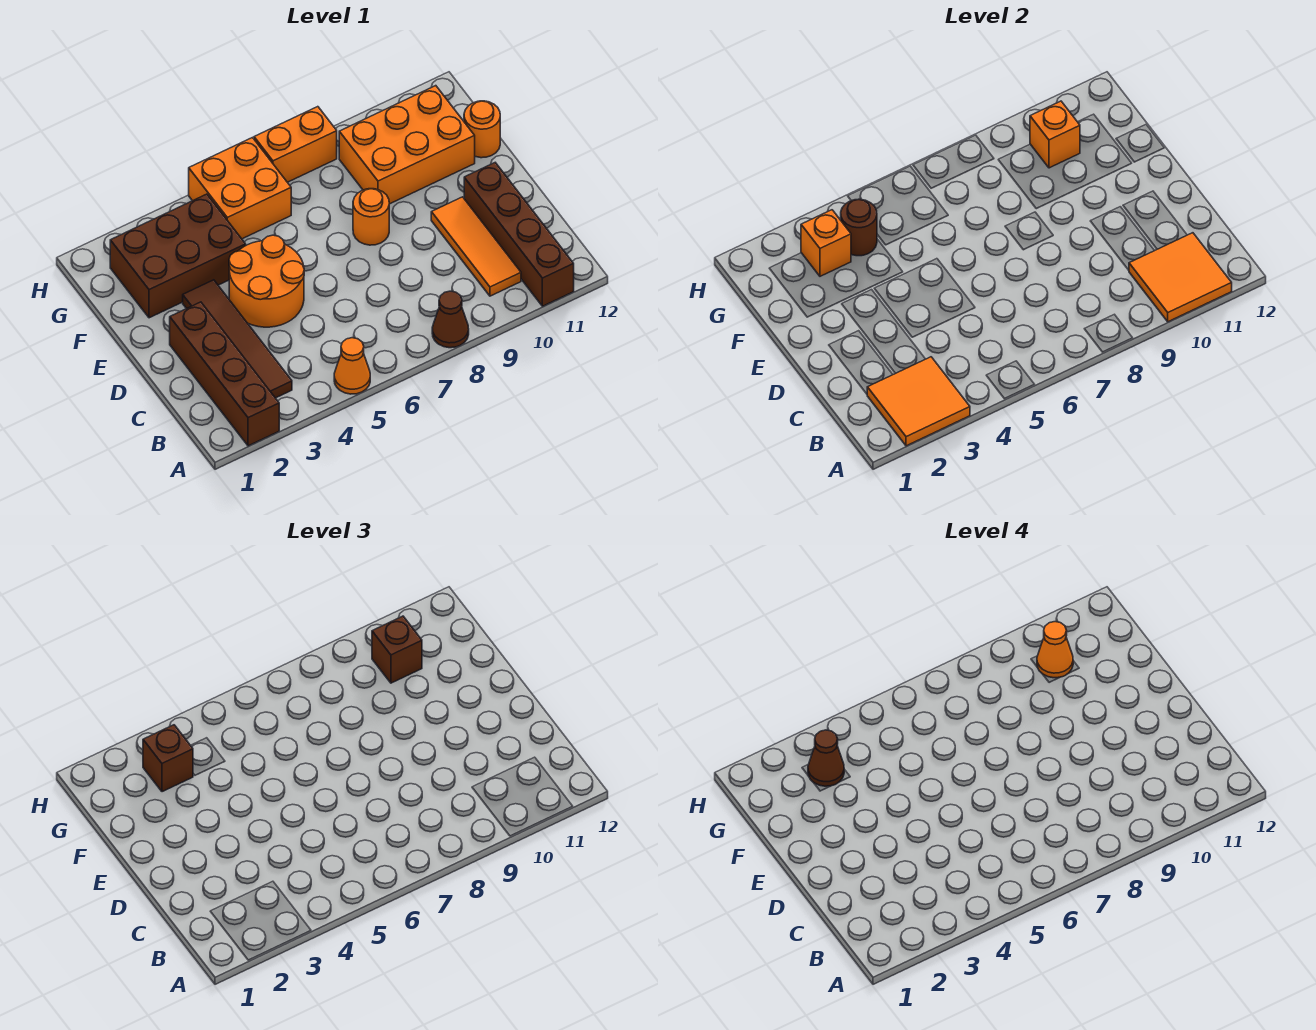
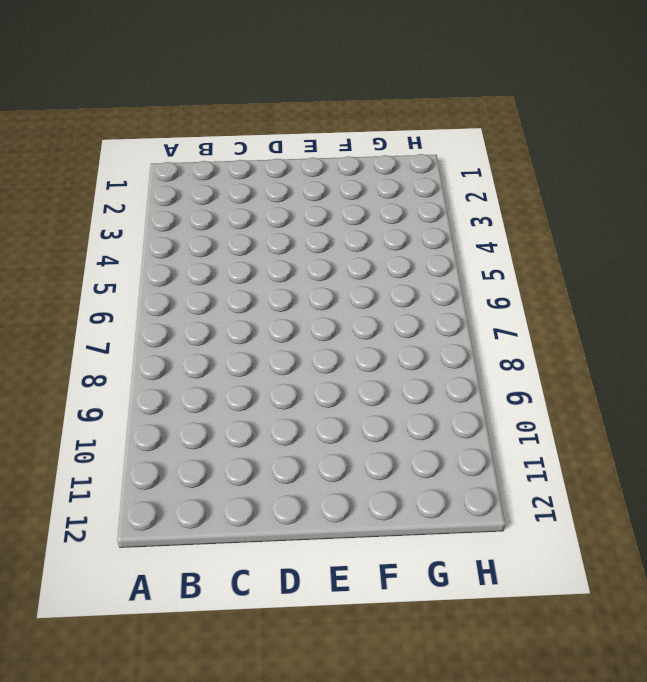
none -> brown 1x4 brick [170,302,279,446]
none -> orange 1x1 cone [334,338,370,394]
none -> brown 1x1 cone [432,291,469,348]

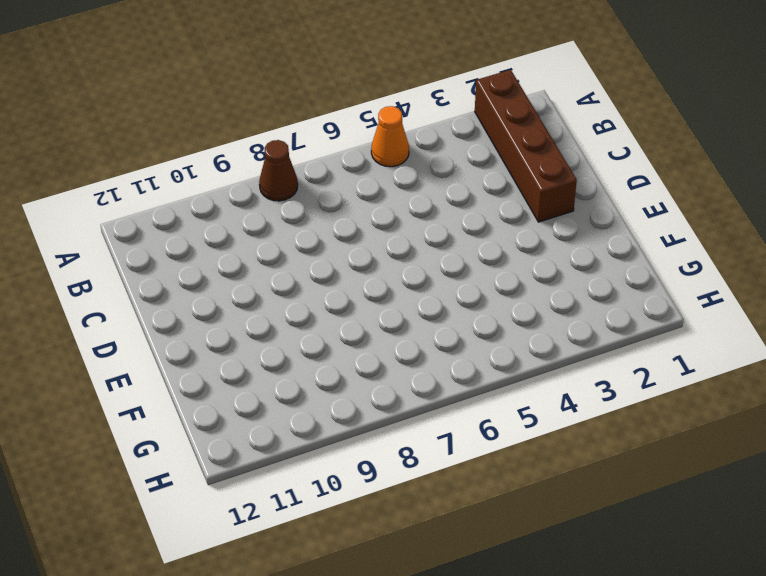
none -> brown 1x4 brick [464,163,574,306]
none -> brown 1x4 tile [183,280,292,398]
none -> orange 1x3 tile [431,197,521,296]

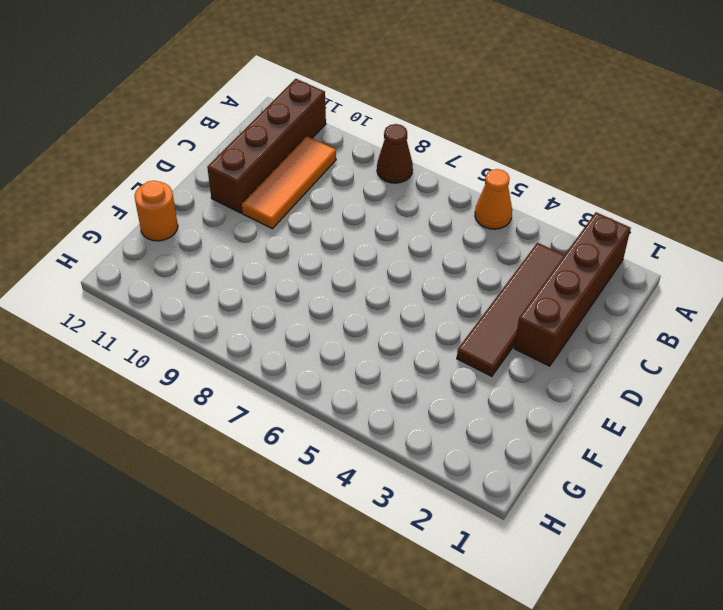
none -> orange 2x2 round brick [229,235,304,327]
none -> orange 1x1 round brick [353,189,389,245]
none -> brown 2x3 brick [110,194,246,318]

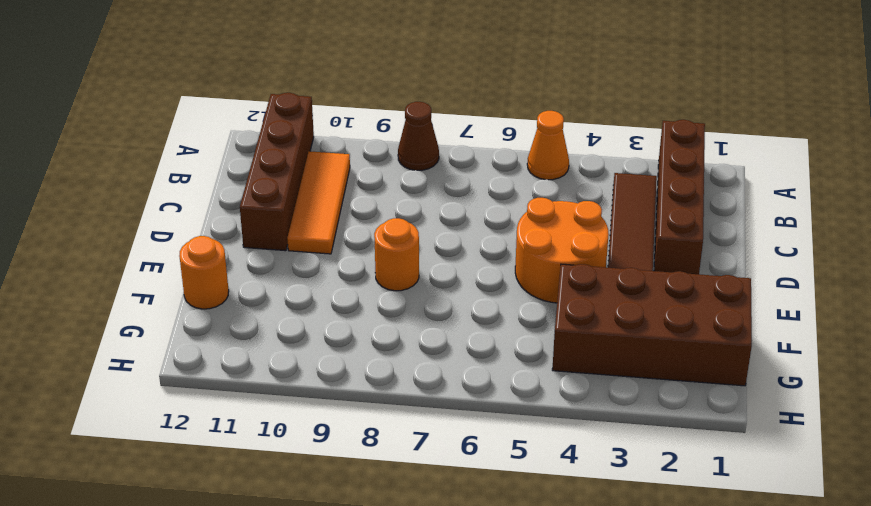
brown 2x4 brick [552,264,752,386] -> brown 2x3 brick [110,194,246,318]
none -> orange 2x3 brick [339,86,475,204]
none -> orange 2x2 brick [189,138,291,239]
none -> orange 1x2 brick [254,107,337,182]

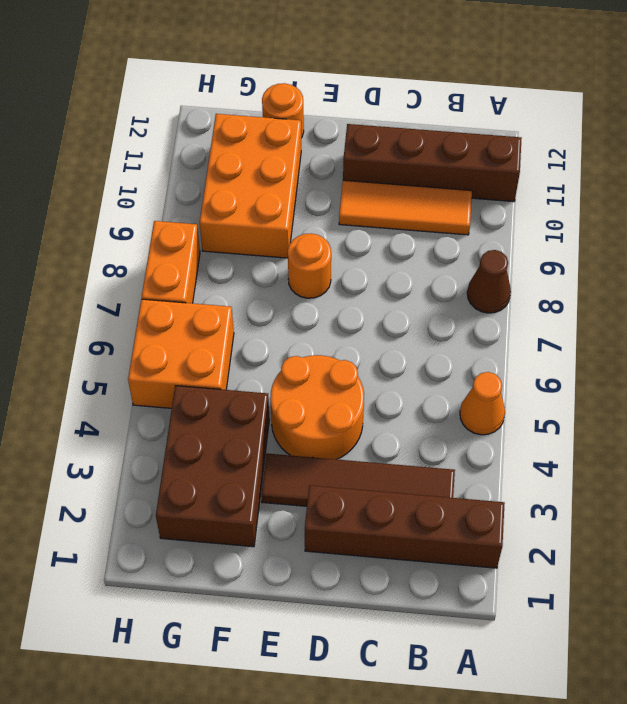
none -> orange 2x2 tile [867,357,970,446]
none -> orange 2x2 tile [1129,233,1232,322]
none -> orange 1x1 brick [801,210,851,276]

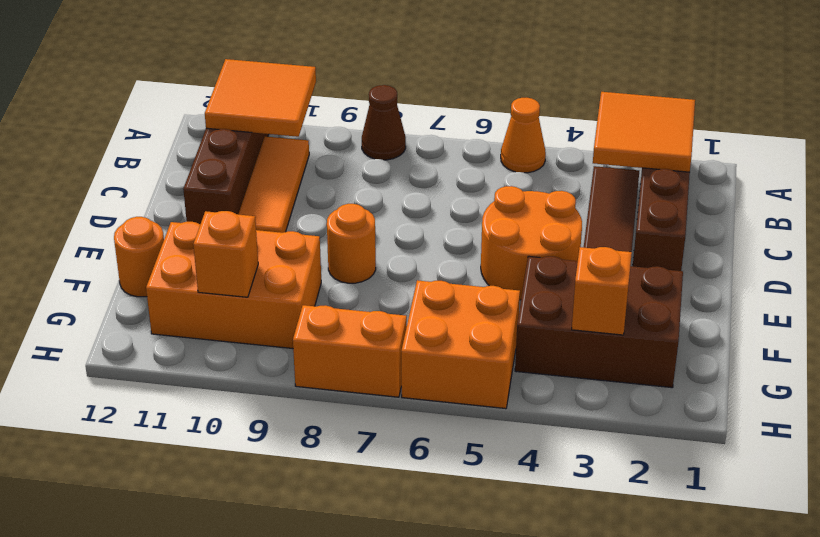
none -> brown 1x1 round brick [841,199,877,256]
none -> brown 1x1 brick [143,725,193,792]
none -> brown 1x1 brick [372,616,422,683]

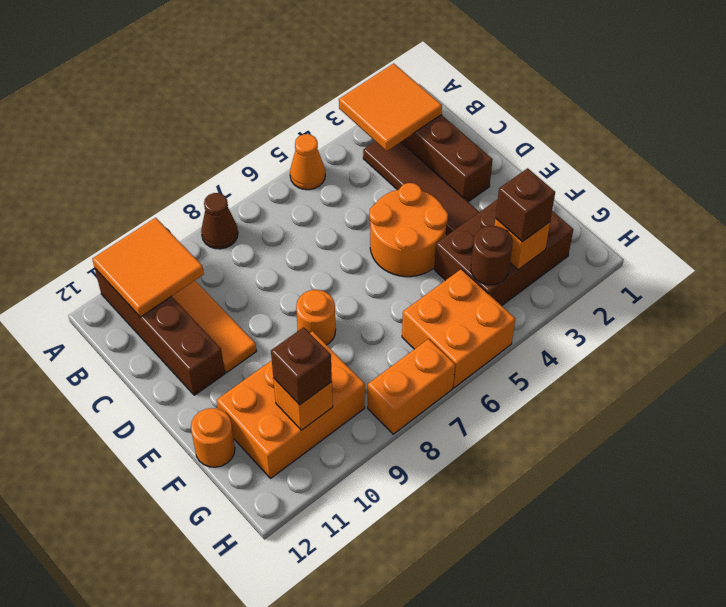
none -> brown 1x1 cone [808,730,844,786]
none -> orange 1x1 cone [1037,622,1073,678]

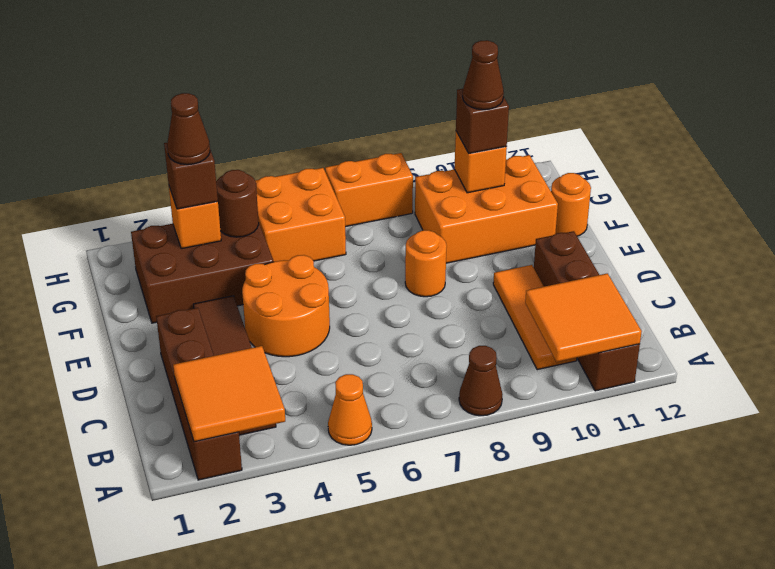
brown 1x1 cone [463,40,504,110] -> orange 1x1 cone [1037,622,1073,678]

